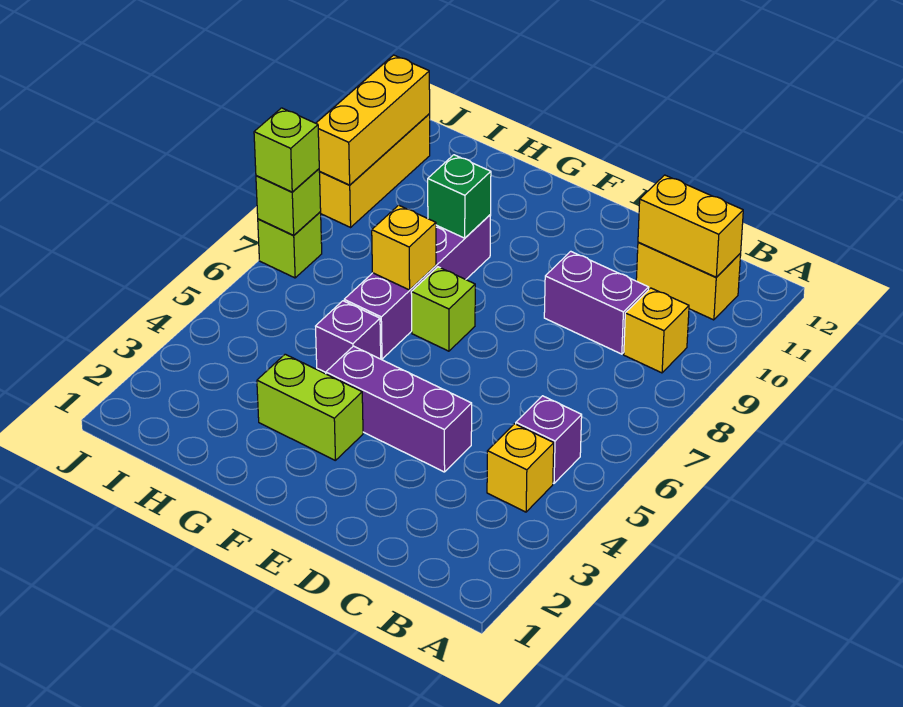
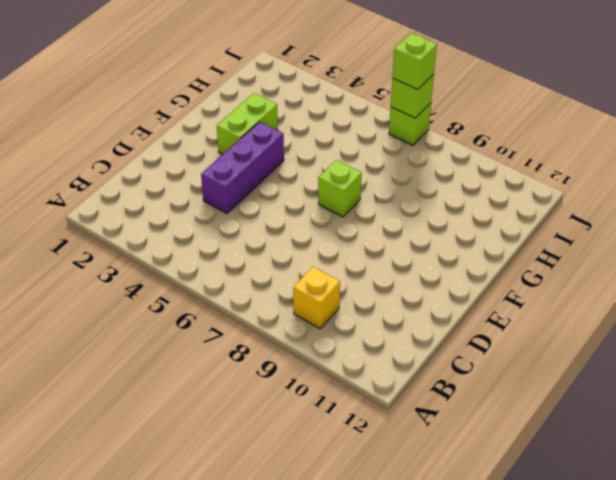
none -> yellow 1x1 brick [487,424,554,512]
none -> purple 1x1 brick [516,396,582,483]
none -> yellow 1x2 brick [636,242,741,320]

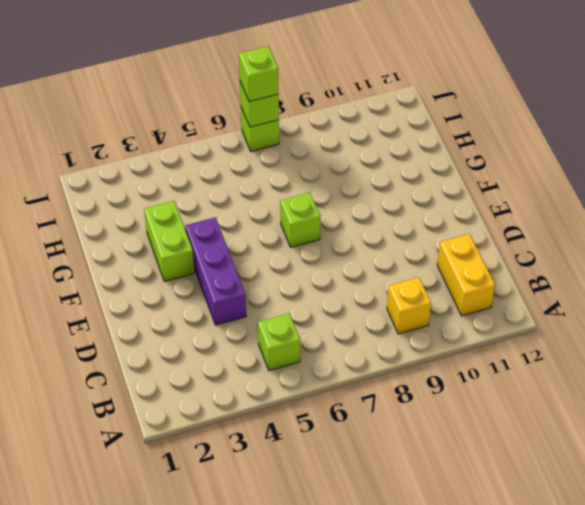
lime 1x1 brick [258,313,300,371] -> purple 1x1 brick [516,396,582,483]
none -> yellow 1x1 brick [487,424,554,512]
none -> purple 1x2 brick [544,251,649,354]
none -> purple 1x1 brick [316,301,381,372]

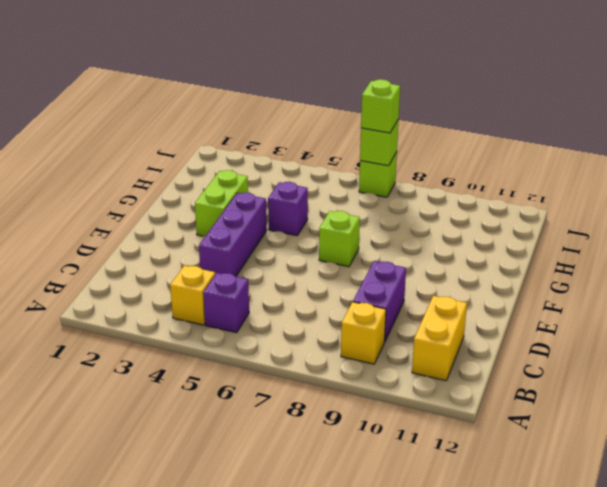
none -> purple 1x4 brick [344,215,491,359]
none -> yellow 1x3 brick [319,114,430,227]
none -> yellow 1x2 brick [638,175,743,277]

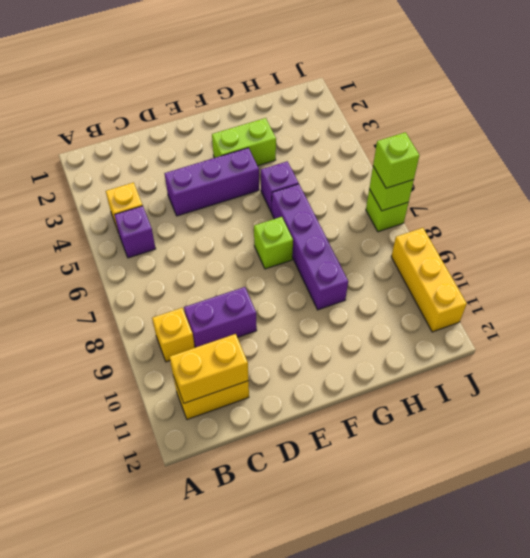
none -> yellow 1x1 brick [372,205,436,290]
none -> green 1x1 brick [428,155,491,238]
none -> yellow 1x3 brick [316,55,430,185]

